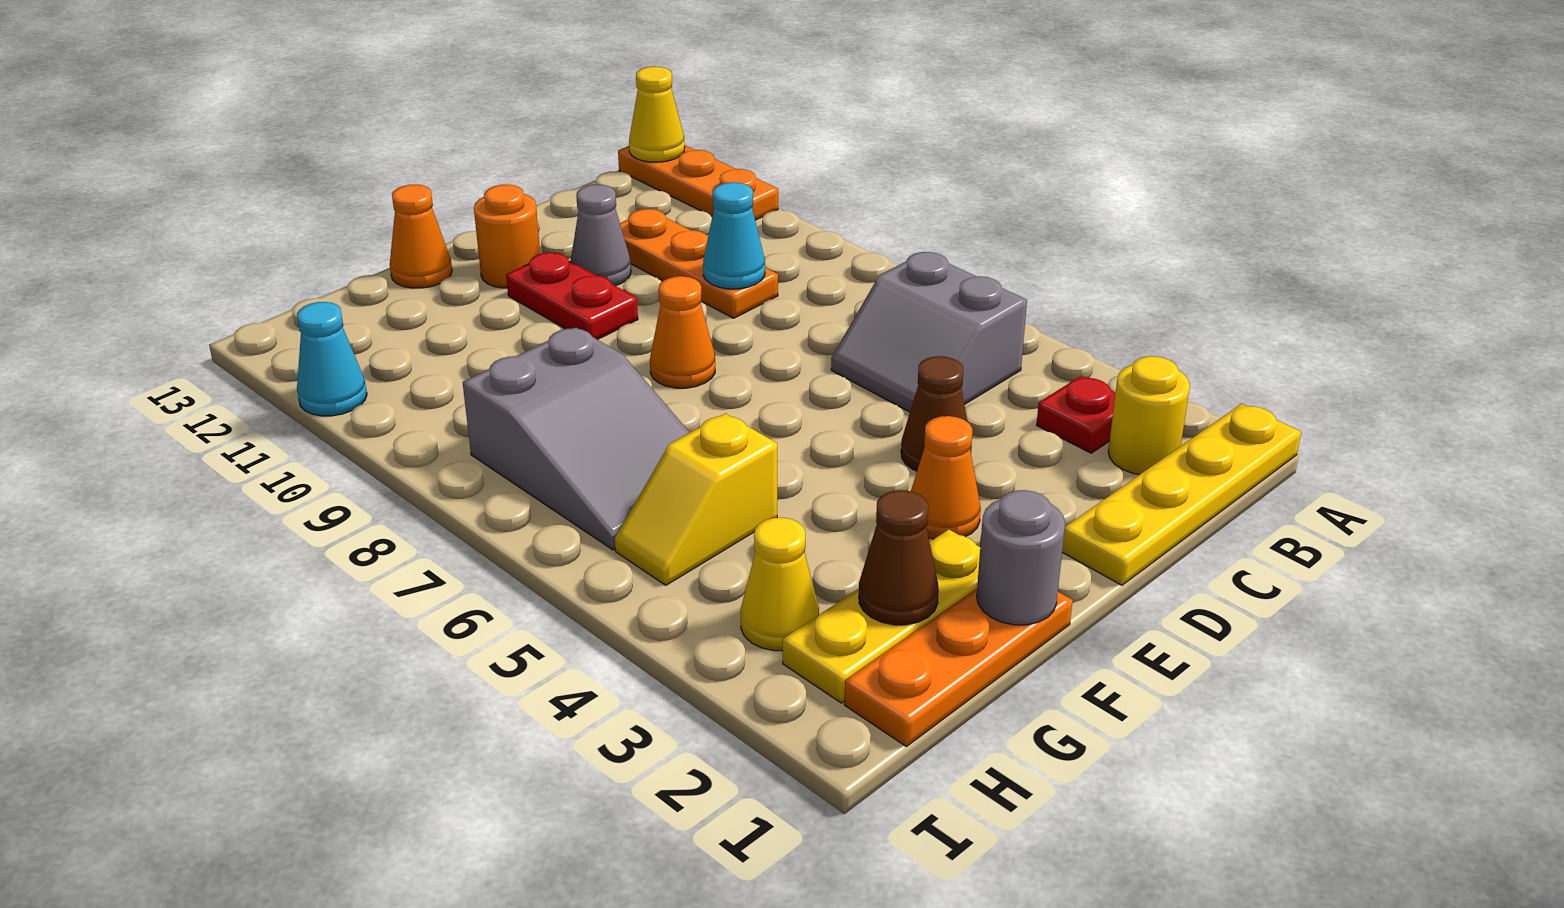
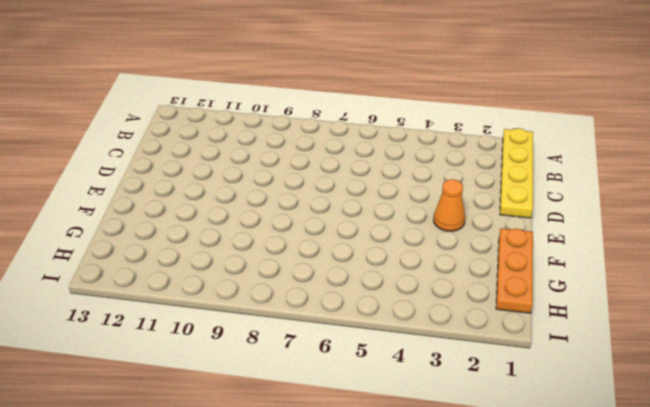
none -> orange 1x3 plate [618,145,778,220]
none -> yellow 1x1 round brick [1108,356,1190,475]
none -> red 1x1 plate [1037,376,1116,453]

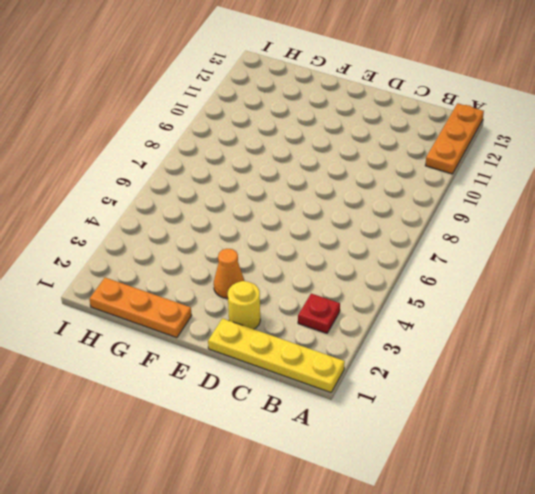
yellow 1x1 round brick [228,281,260,329] -> yellow 1x1 round brick moved to [1108,356,1190,475]
none -> grey 2x2 slope [831,252,1027,412]
none -> orange 1x3 plate [620,209,778,318]
none -> brown 1x1 cone [901,356,972,471]

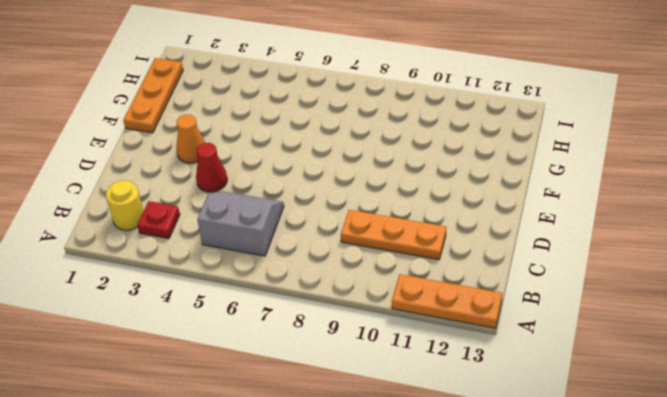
red 1x1 cone [196,143,227,192] -> brown 1x1 cone [901,356,972,471]
none -> yellow 1x4 plate [1062,404,1301,585]
none -> grey 1x1 cone [571,185,631,286]
none -> orange 1x1 cone [650,276,715,388]

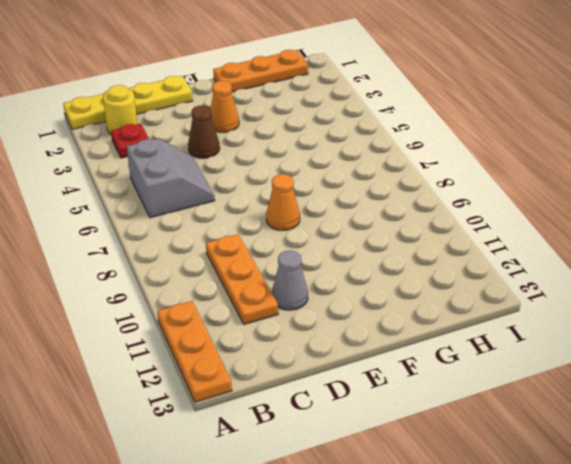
none -> red 1x2 plate [506,252,638,340]
none -> orange 1x1 round brick [474,185,540,288]
none -> yellow 1x3 plate [783,529,980,703]

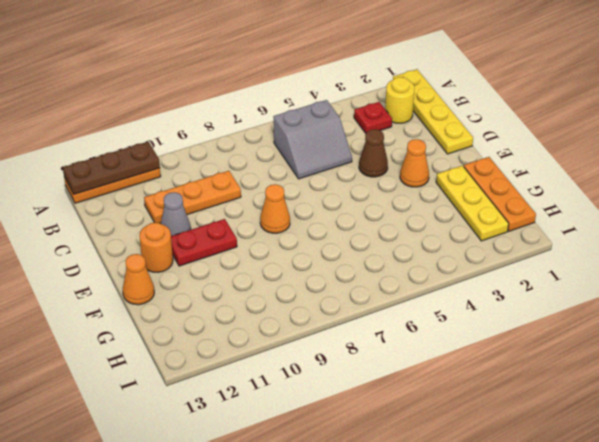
brown 1x3 plate [63,142,160,194] -> yellow 1x1 cone [629,67,685,162]
none -> yellow 1x2 slope [615,413,777,585]
none -> grey 2x3 slope [463,328,690,550]
none -> yellow 1x1 cone [741,517,819,651]

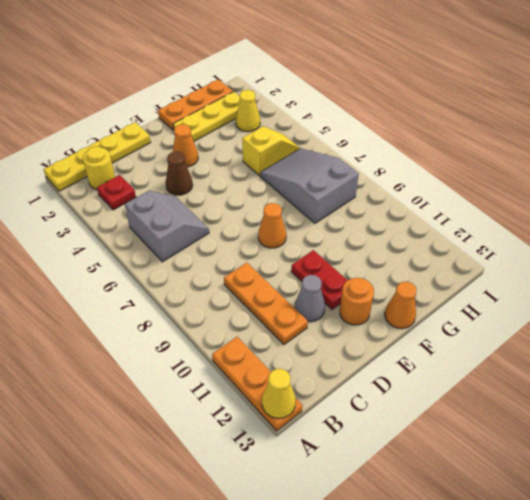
none -> cyan 1x1 cone [297,302,367,416]
none -> cyan 1x1 cone [703,182,765,289]
none -> grey 1x1 round brick [977,490,1065,625]

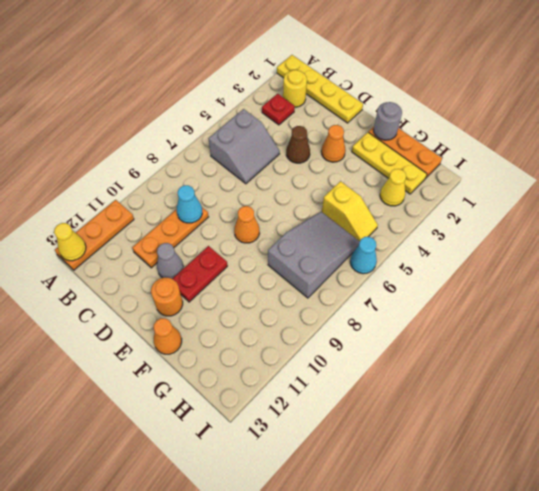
cyan 1x1 cone [350,237,377,274] -> cyan 1x1 cone moved to [297,302,367,416]
none -> brown 1x1 cone [859,490,939,625]

